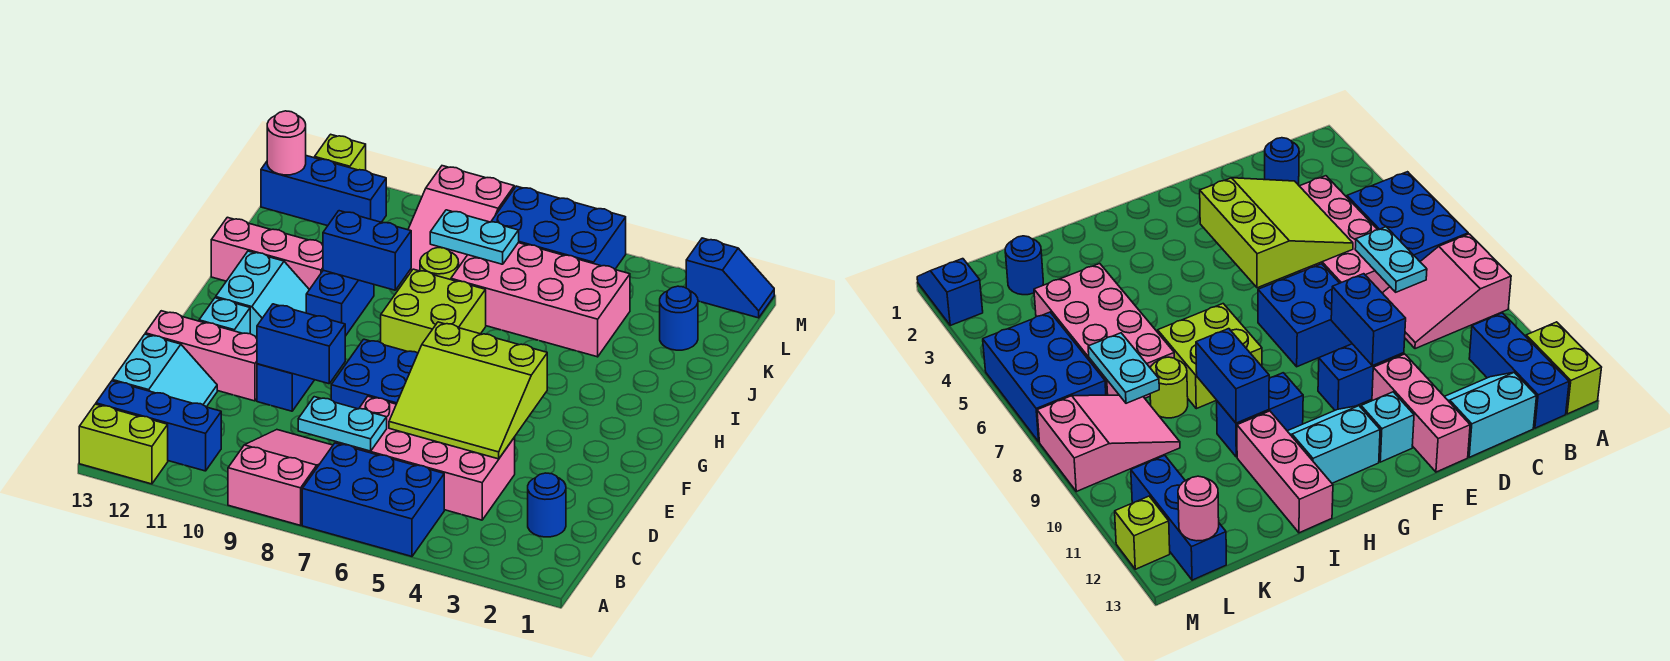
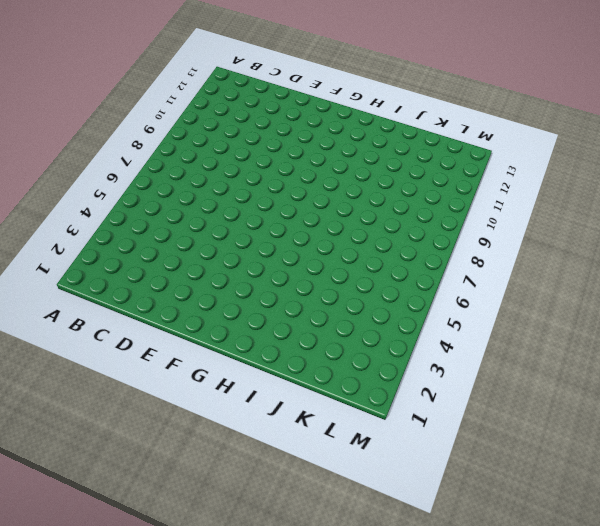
none -> blue 2x3 brick [302,443,444,556]
none -> pink 2x3 slope [228,430,333,525]
none -> lime 1x2 brick [79,404,168,484]

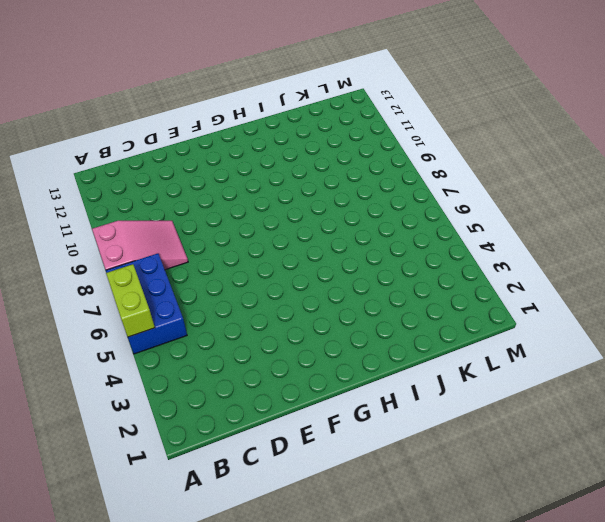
lime 1x2 brick [106,264,155,337] -> lime 1x2 brick moved to [79,404,168,484]
none -> blue 1x3 brick [96,381,221,471]
none -> blue 1x1 round brick [528,473,566,537]
none -> pink 2x4 brick [335,396,515,520]

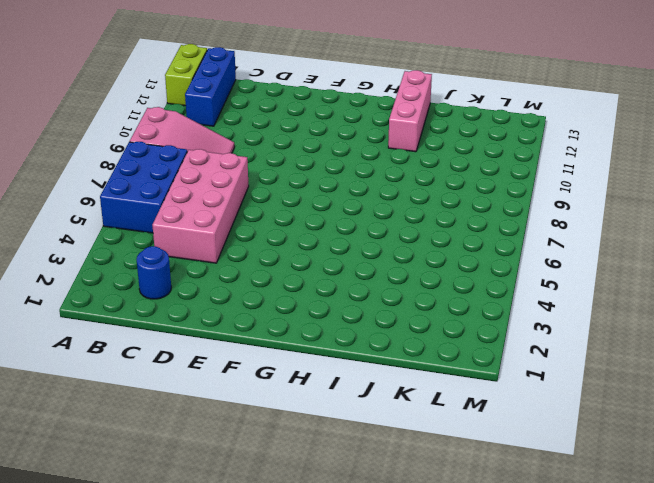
none -> cyan 2x2 slope [112,334,217,407]
none -> blue 2x2 brick [331,339,418,409]
none -> blue 1x2 brick [257,364,314,411]

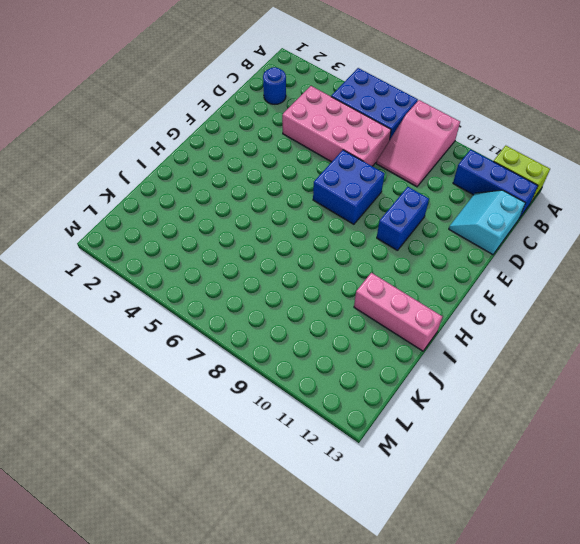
none -> pink 1x3 brick [145,311,257,401]
none -> cyan 1x1 brick [199,298,250,334]
none -> cyan 2x2 slope [216,251,309,337]

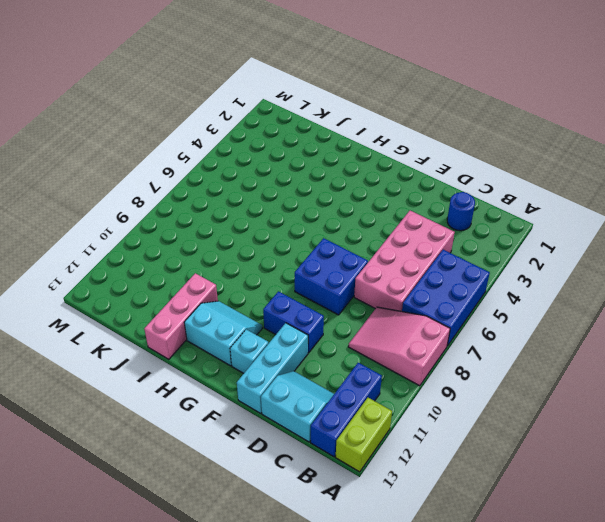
cyan 1x3 brick [237,323,308,413] -> pink 1x3 brick [145,311,257,401]
none -> lime 2x2 brick [381,269,486,353]
none -> blue 1x2 brick [306,270,374,336]
none -> pink 2x4 brick [451,243,630,357]

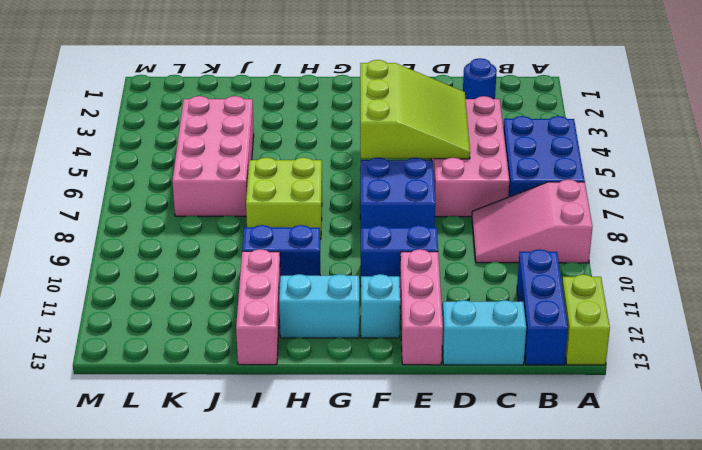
none -> lime 1x1 round brick [420,248,459,280]
none -> blue 1x1 round brick [660,286,698,350]
none -> pink 2x3 slope [406,166,514,276]

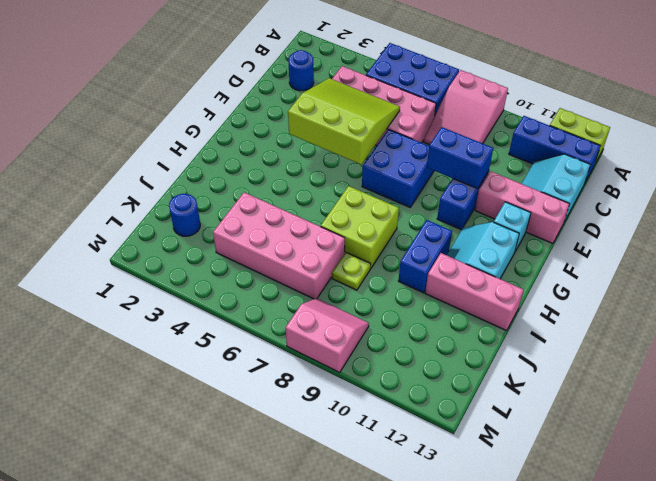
lime 1x1 plate [332,252,371,290] -> lime 1x1 round brick [420,248,459,280]
pink 2x2 slope [286,298,369,372] -> pink 2x3 slope [406,166,514,276]
none -> blue 2x3 brick [491,186,626,269]
none -> blue 1x3 brick [261,156,386,226]
none -> blue 1x2 slope [686,238,774,318]

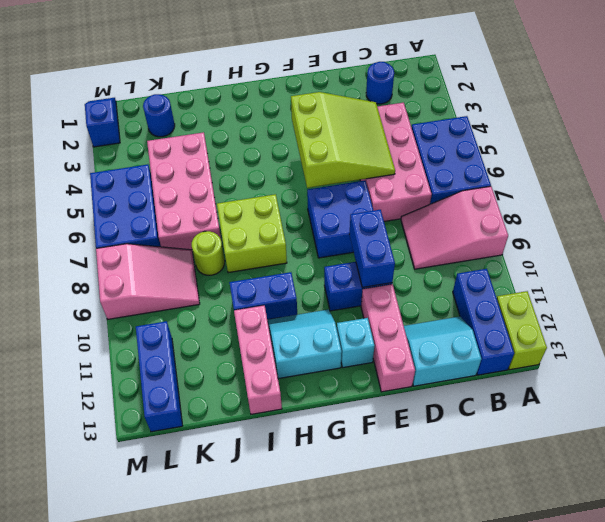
none -> lime 1x1 brick [315,134,366,170]
none -> cyan 1x2 plate [298,397,387,451]
none -> blue 1x2 brick [323,211,411,290]

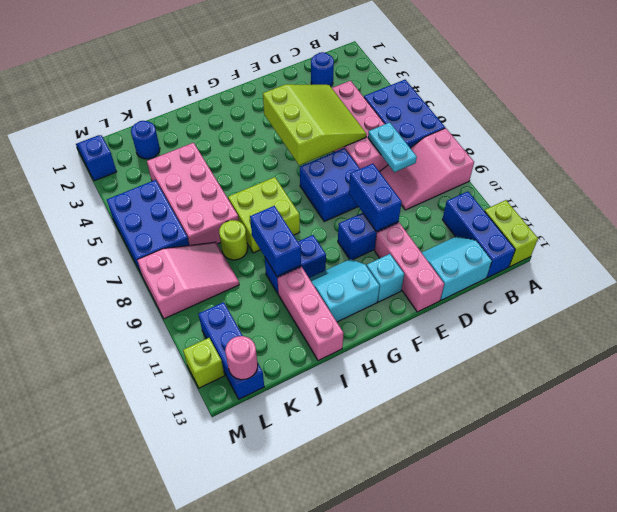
none -> cyan 1x2 plate [430,210,519,264]

